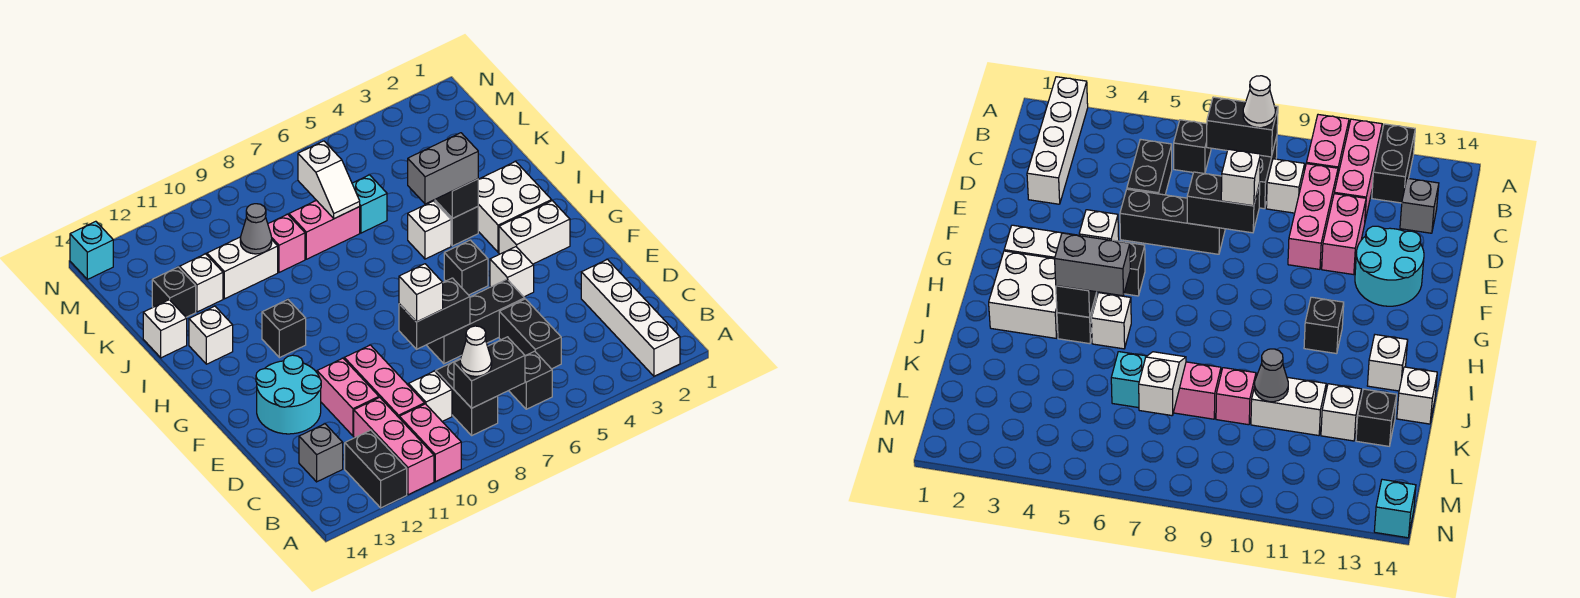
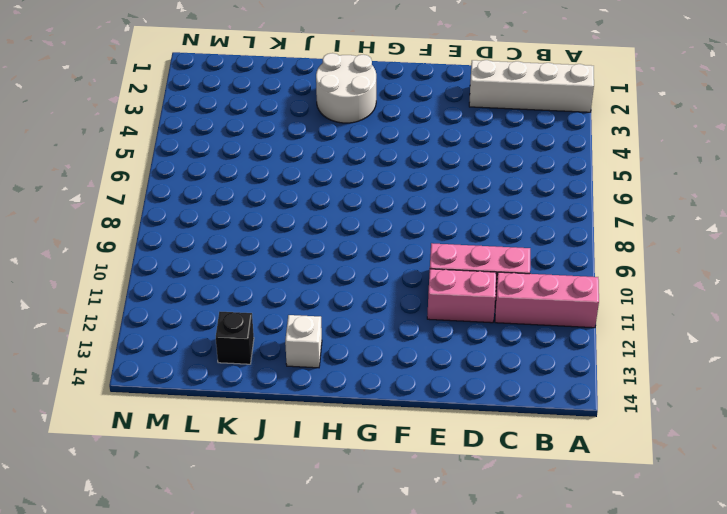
white 2x2 round brick [316,53,376,123] -> white 2x2 brick [478,161,552,252]
none -> pink 1x2 brick [399,404,461,482]
none -> black 1x2 brick [345,430,407,508]
none -> black 1x1 brick [509,351,552,409]
none -> black 1x2 brick [436,358,498,435]

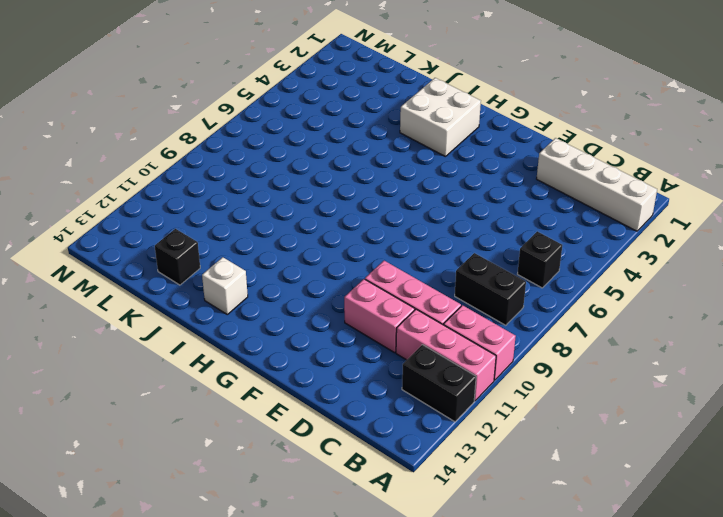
none -> black 1x2 brick [499,299,561,369]
none -> white 1x1 brick [408,371,452,421]
none -> grey 1x1 brick [299,424,343,482]
none -> black 1x3 brick [427,279,525,364]

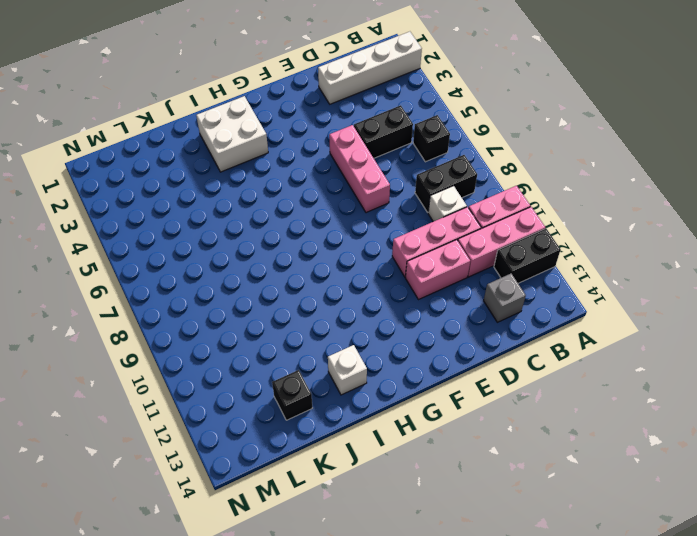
pink 1x3 brick [329,125,390,213] -> black 1x3 brick [427,279,525,364]
none -> cyan 2x2 round brick [256,355,321,434]
none -> white 1x1 brick [490,247,534,297]
none -> white 1x2 brick [499,201,570,264]
none -> black 1x1 brick [444,240,488,295]

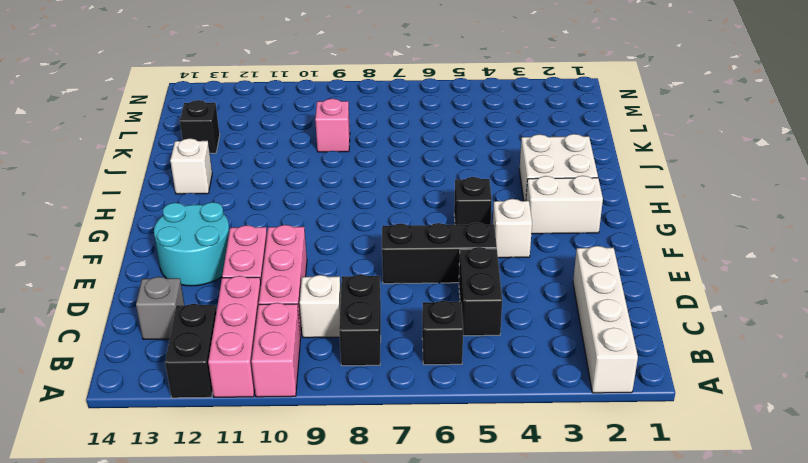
none -> black 1x1 brick [262,300,306,358]
none -> black 1x1 brick [435,200,478,246]
none -> white 1x1 brick [408,201,451,259]
none -> white 1x1 brick [143,300,187,358]

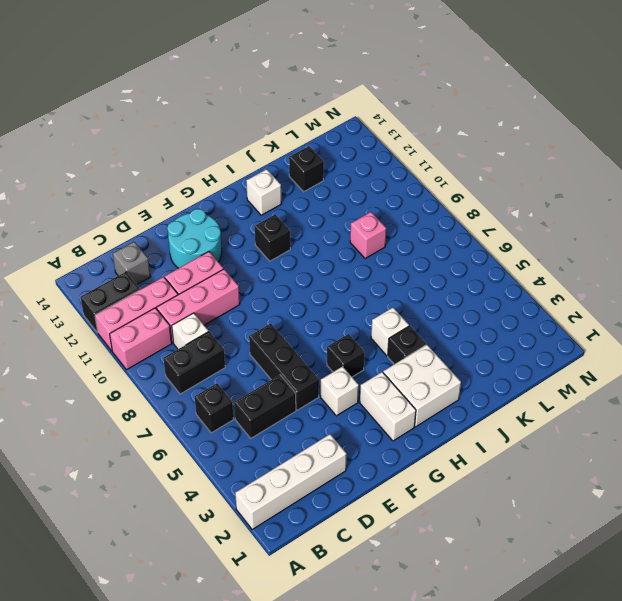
none -> white 1x1 brick [143,300,187,358]
none -> cyan 1x1 brick [352,175,387,233]
none -> pink 1x2 brick [289,200,360,259]
none -> white 1x2 brick [207,237,278,299]

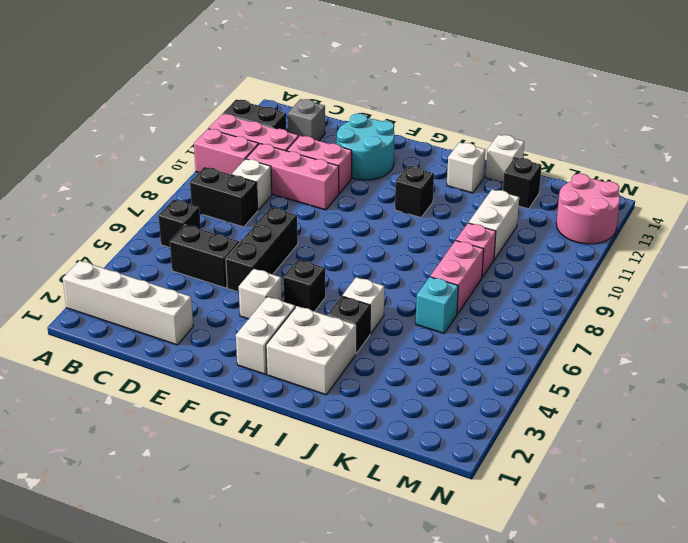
pink 2x2 round brick [556,174,620,244] -> none
none -> white 1x1 brick [180,254,223,312]
none -> cyan 1x1 brick [70,221,113,279]
none -> black 1x2 brick [454,337,525,408]
none -> black 1x2 brick [399,278,470,349]

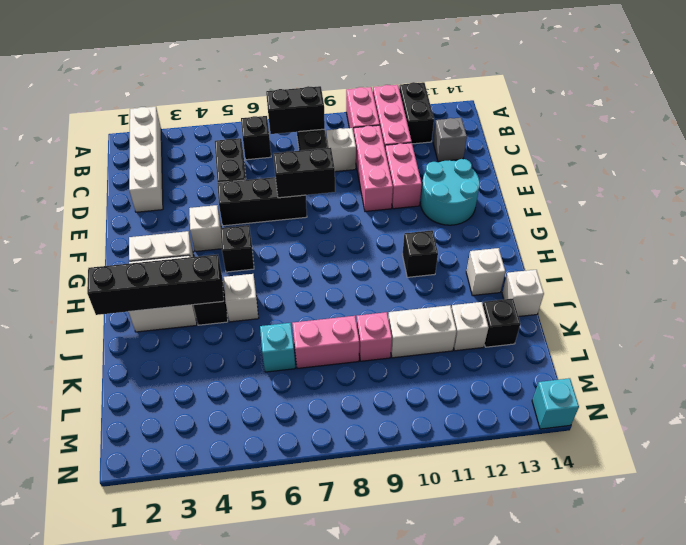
black 1x4 brick [87,254,224,315] -> black 1x1 brick [435,179,478,219]
none -> white 1x2 slope [298,141,360,219]
none -> grey 1x1 cone [240,204,272,254]
none -> white 1x1 cone [460,326,492,376]
none -> white 1x1 brick [399,264,443,322]

